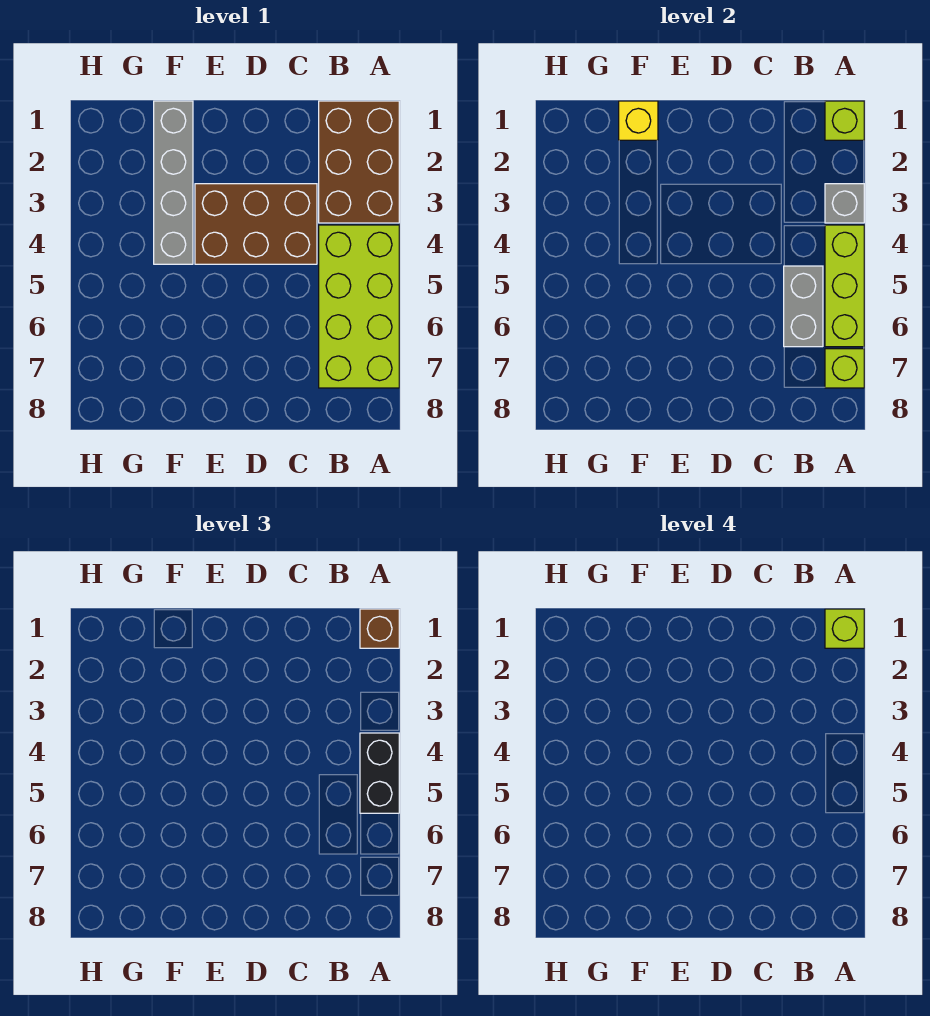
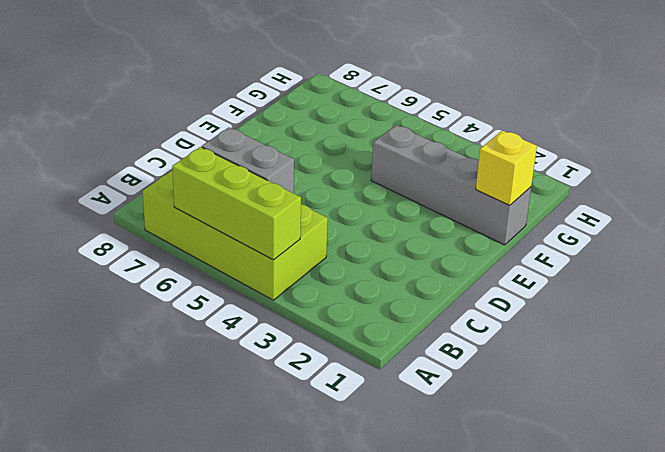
none -> brown 2x3 brick [319,101,399,223]
none -> brown 2x3 brick [195,184,317,264]
none -> lime 1x1 brick [825,101,864,140]

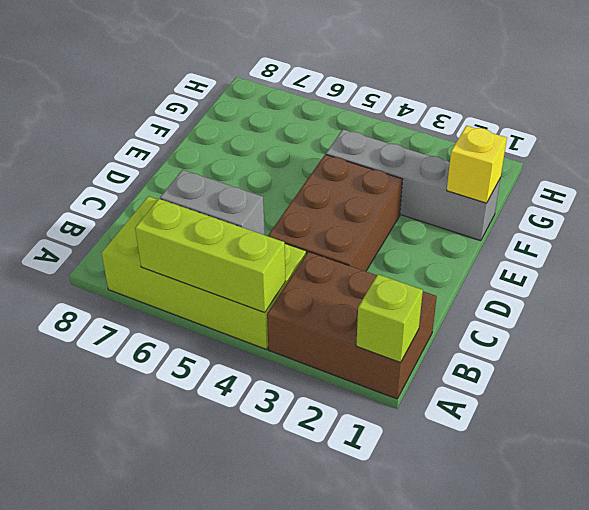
none -> grey 1x1 brick [825,184,864,223]
none -> lime 1x1 brick [825,349,864,388]
none -> brown 1x1 brick [360,609,399,648]

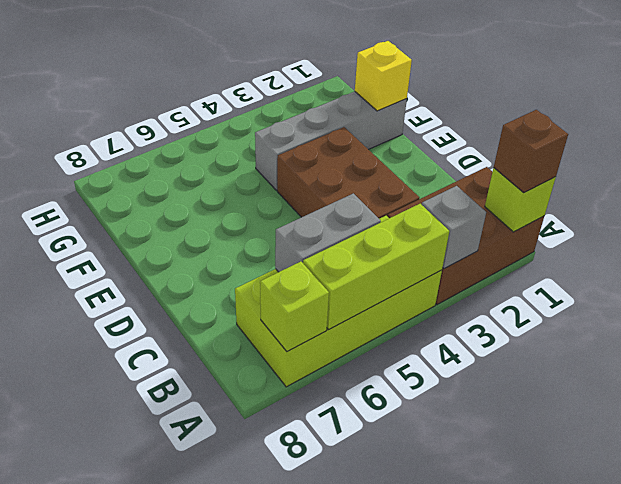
none -> black 1x2 brick [360,733,399,813]
none -> lime 1x1 brick [825,609,864,648]

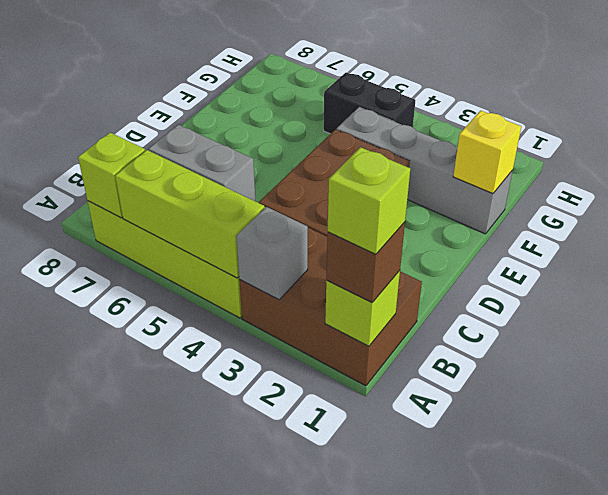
black 1x2 brick [323,73,415,134] -> black 1x2 brick moved to [360,733,399,813]

